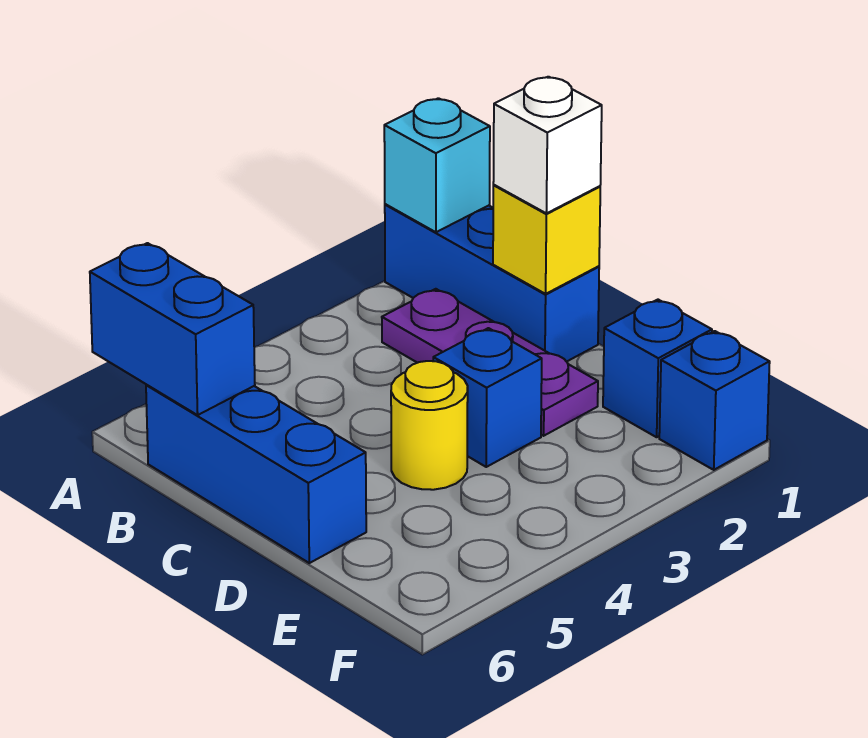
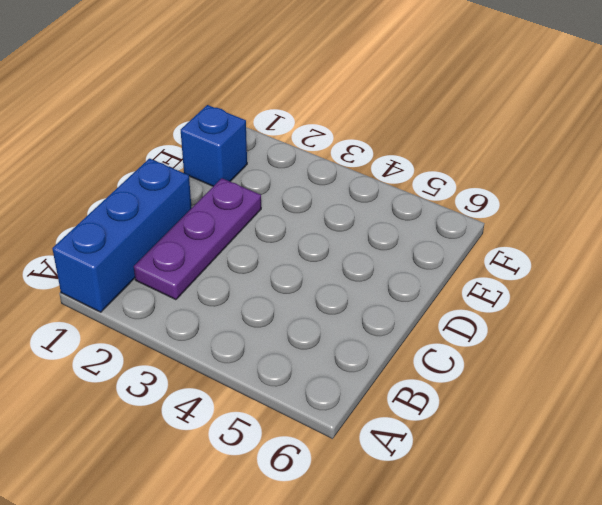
none -> blue 1x3 brick [146,385,366,563]
none -> blue 1x1 brick [433,328,542,467]

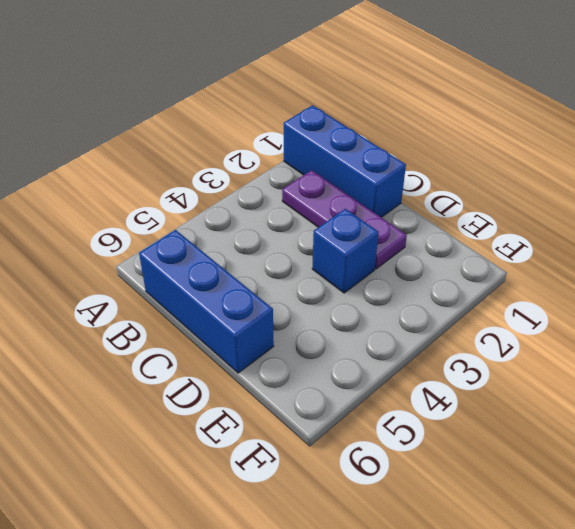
none -> yellow 1x1 round brick [391,361,468,490]
none -> blue 1x1 brick [603,300,712,437]

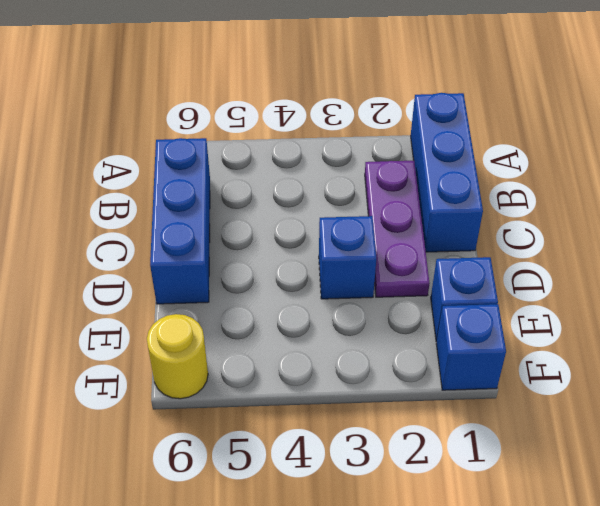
yellow 1x1 round brick [147,314,208,399] -> yellow 1x1 round brick moved to [391,361,468,490]
none -> cyan 1x1 brick [384,98,490,232]
none -> blue 1x2 brick [90,243,255,415]

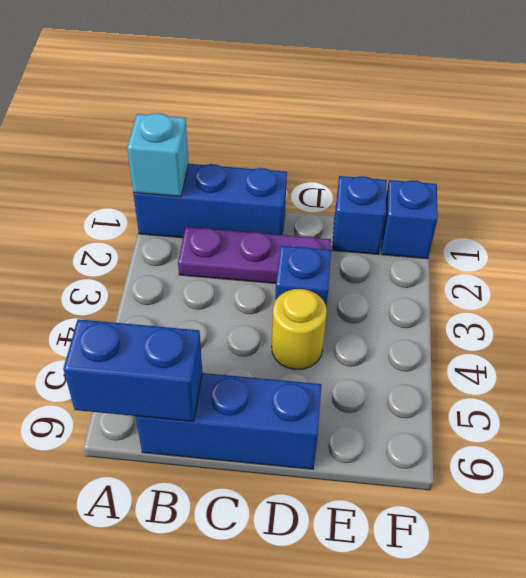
none -> yellow 1x1 brick [493,185,600,294]
none -> white 1x1 brick [493,77,602,213]

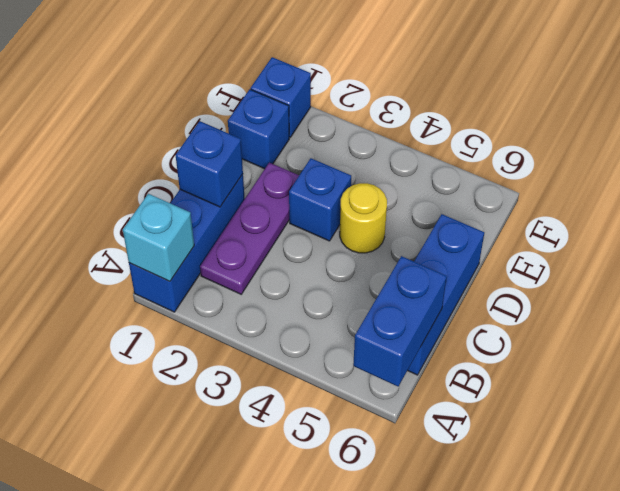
blue 1x1 brick [176,121,243,207] -> yellow 1x1 brick [493,185,600,294]
none -> white 1x1 brick [493,77,602,213]

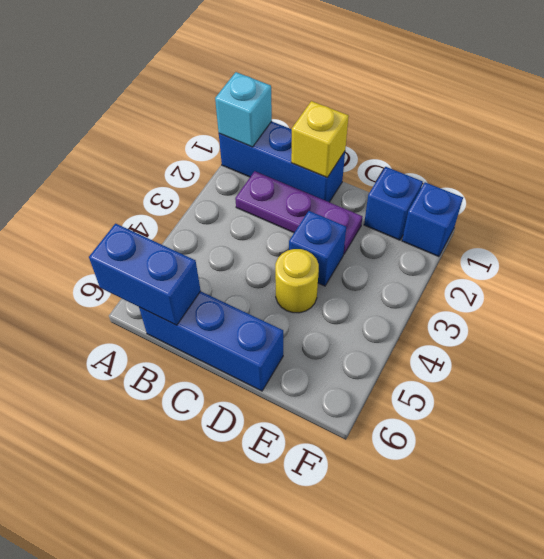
none -> white 1x1 brick [493,77,602,213]

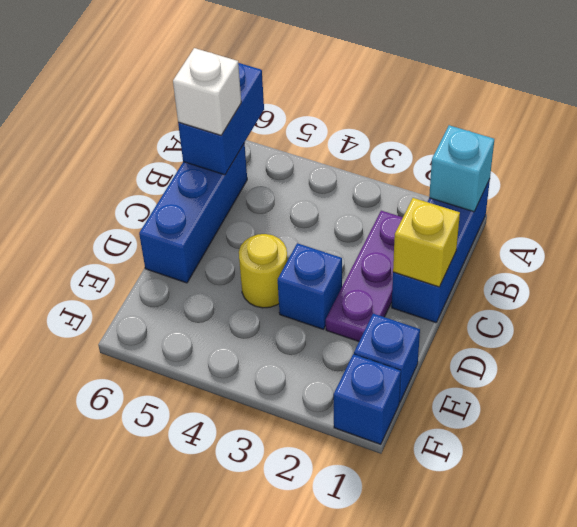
white 1x1 brick [173,48,241,135] -> white 1x1 brick moved to [493,77,602,213]

